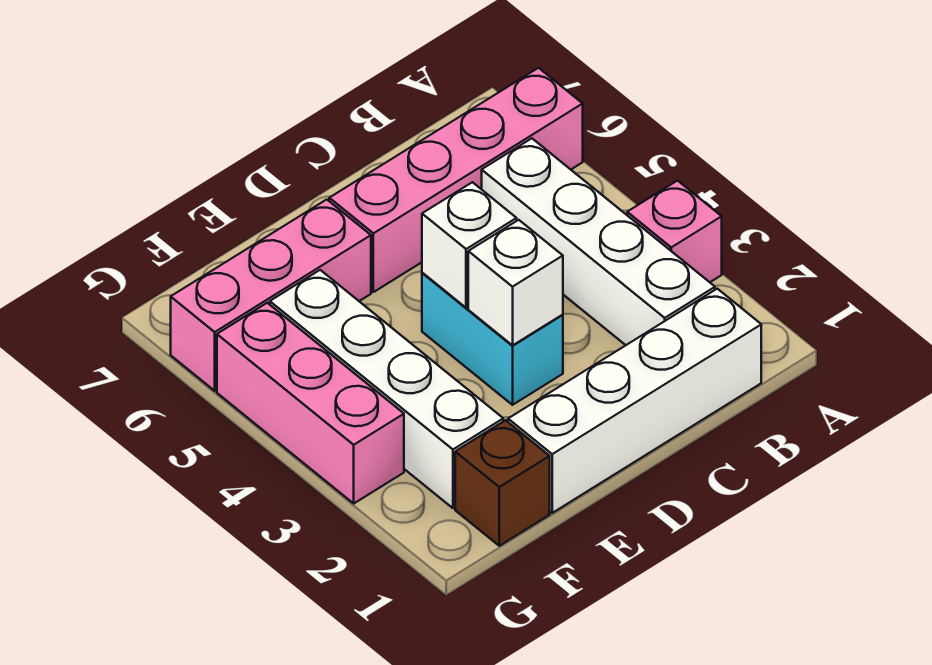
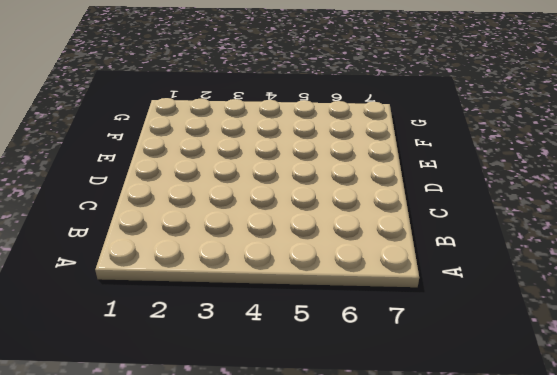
none -> pink 1x1 brick [627,181,722,282]
none -> pink 1x4 brick [329,68,583,292]

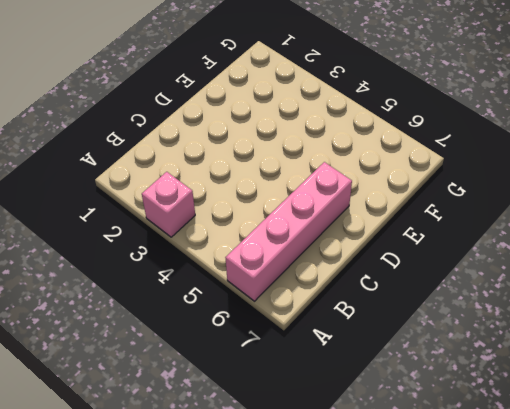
none -> white 1x4 brick [508,289,761,513]
none -> white 1x4 brick [482,138,715,345]

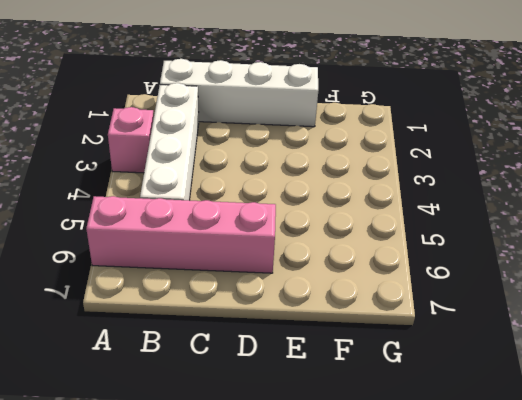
none -> cyan 1x2 brick [422,273,563,405]
none -> pink 1x3 brick [171,200,371,391]

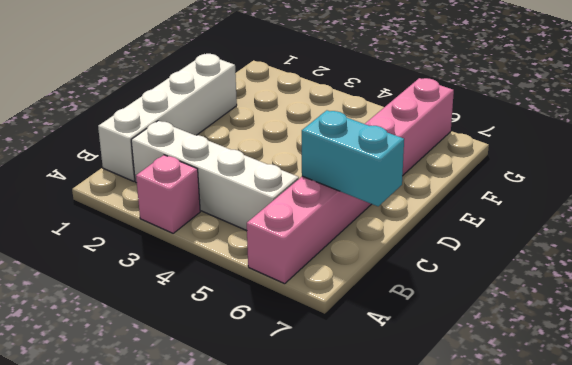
cyan 1x2 brick [302,110,404,206] -> cyan 1x2 brick moved to [422,273,563,405]
none -> brown 1x1 brick [455,420,550,546]
none -> white 1x4 brick [270,270,503,508]

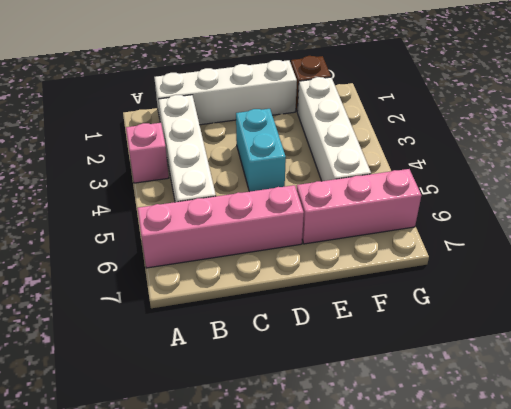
none -> pink 1x3 brick [217,303,404,503]
none -> white 1x1 brick [468,220,563,345]

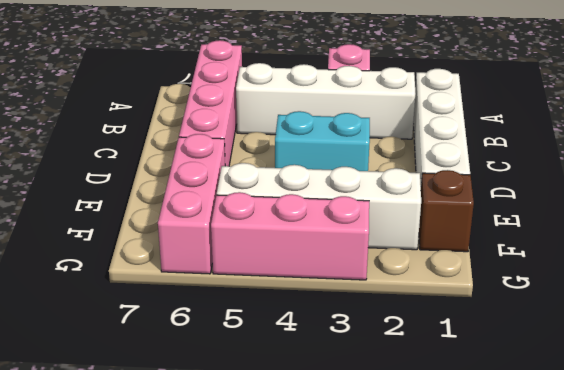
none -> white 1x1 brick [468,220,563,345]
none -> white 1x1 brick [422,182,517,308]

